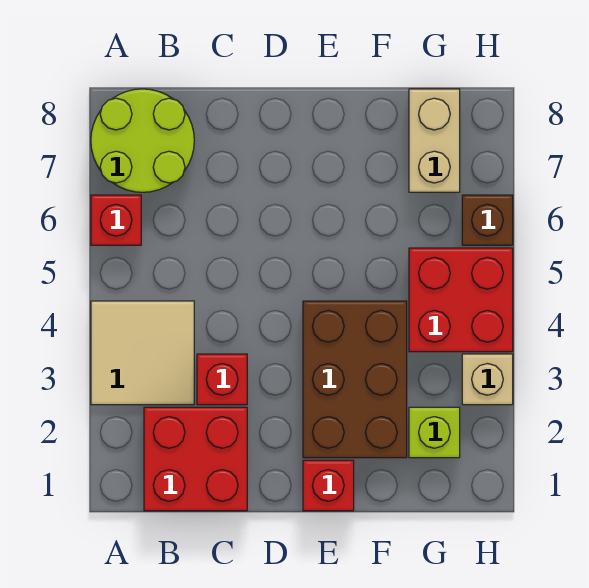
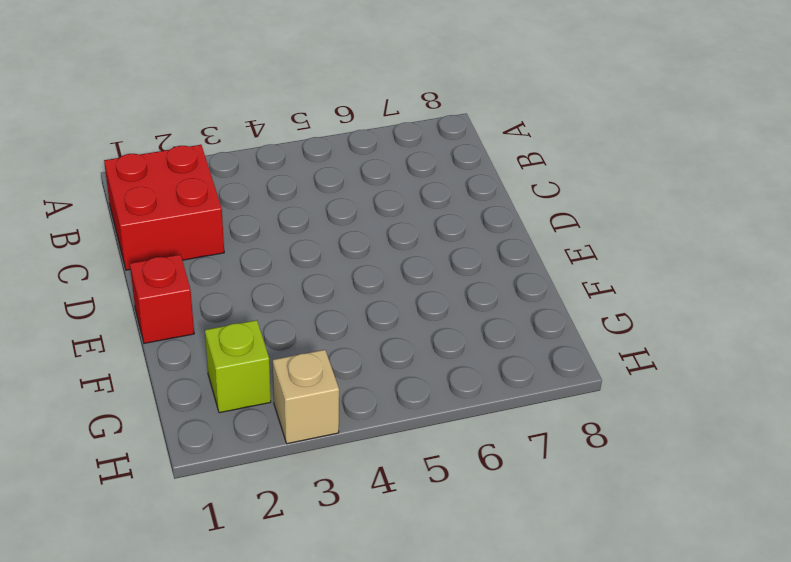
none -> tan 2x2 tile [91,301,194,405]
none -> red 1x1 brick [91,195,141,245]
none -> lime 2x2 round brick [91,89,194,192]

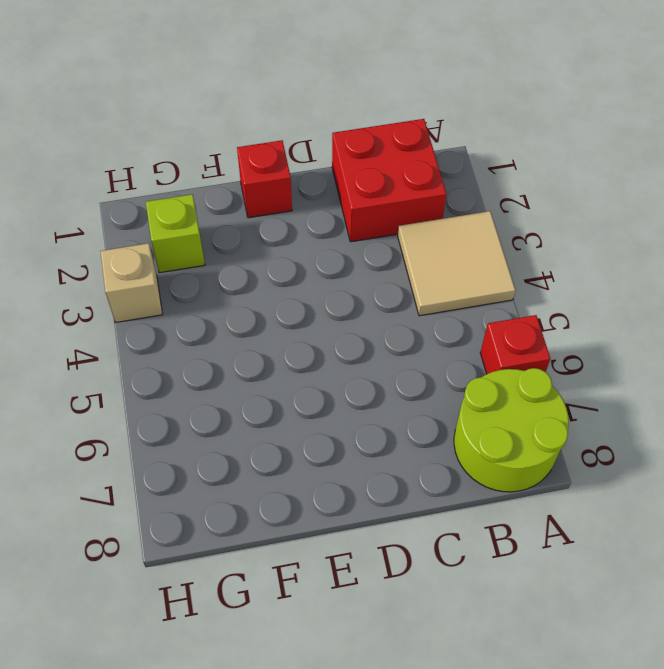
none -> red 1x1 brick [197,354,247,405]
none -> brown 2x3 brick [303,301,407,458]
none -> red 2x2 brick [409,248,513,352]

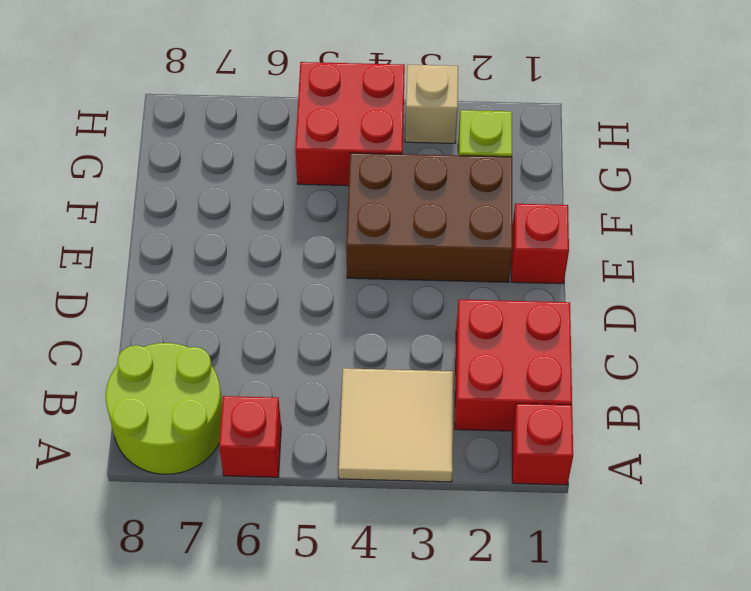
red 1x1 brick [512,404,573,485] -> red 1x1 brick moved to [197,354,247,405]
none -> tan 1x2 brick [409,89,460,192]
none -> brown 1x1 brick [462,195,513,245]

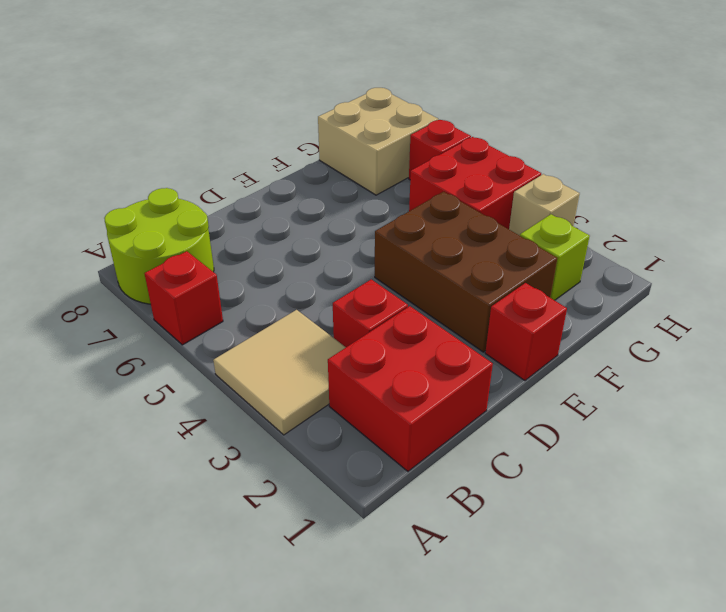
tan 2x2 brick [318,88,438,195] -> tan 1x2 brick [409,89,460,192]
red 1x1 brick [409,120,471,180] -> brown 1x1 brick [462,195,513,245]

